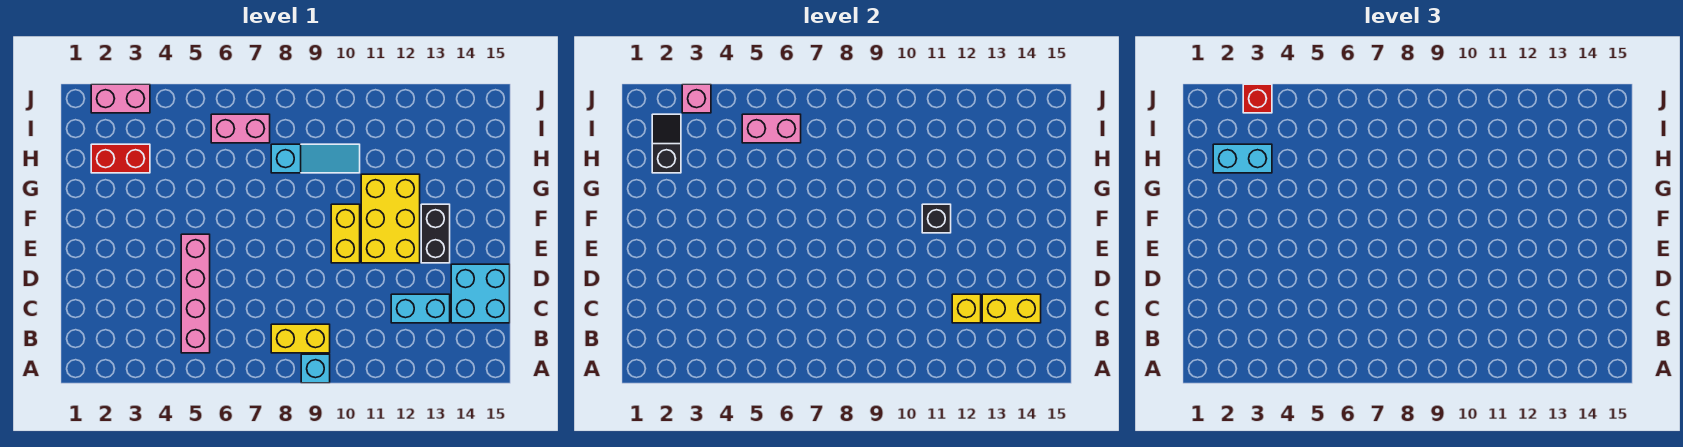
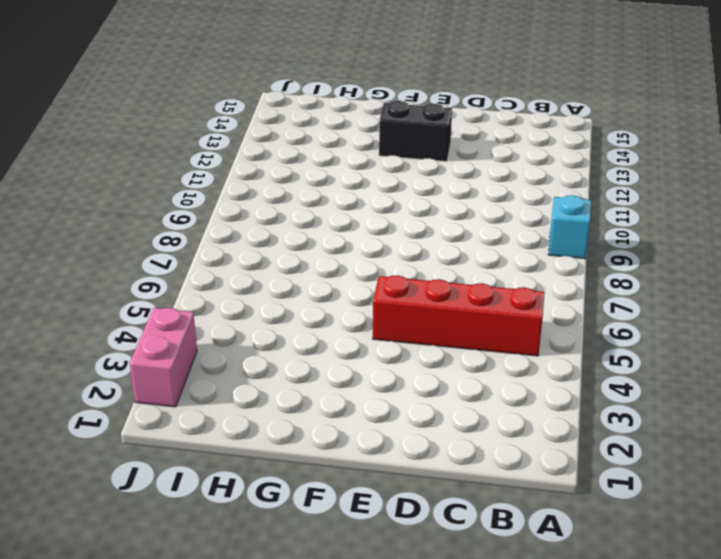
red 1x4 brick [373,275,545,356] -> pink 1x4 brick [181,234,210,353]
none -> yellow 1x2 brick [271,324,330,353]
none -> cyan 1x2 brick [391,294,450,323]
none -> cyan 2x2 brick [451,264,510,323]

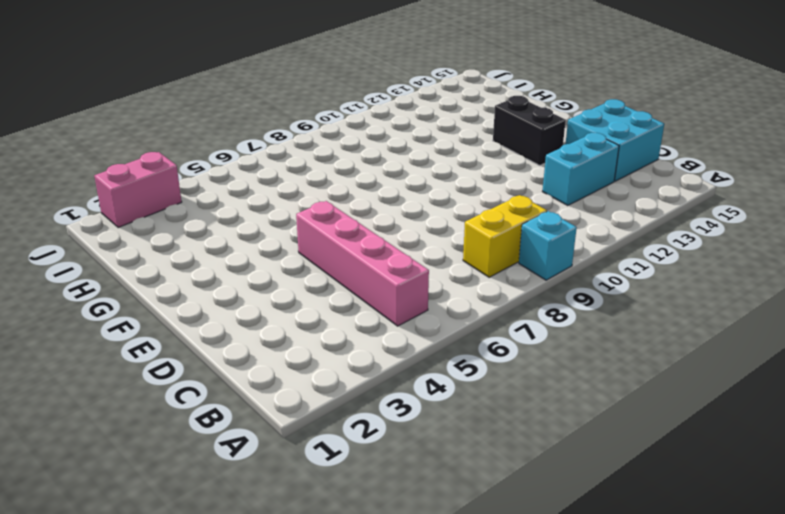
none -> yellow 1x2 brick [331,204,360,263]
none -> yellow 2x3 brick [361,174,420,263]
none -> red 1x2 brick [91,144,150,173]

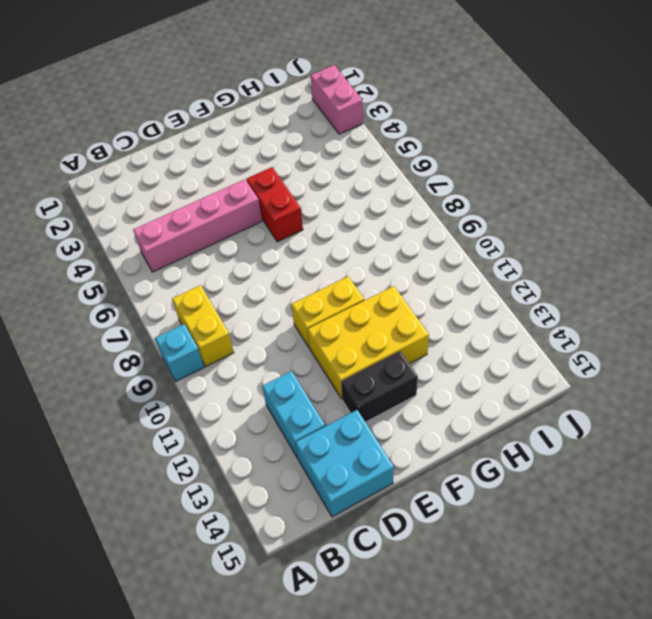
red 1x2 brick [247,167,303,242] -> red 1x2 brick moved to [91,144,150,173]
none -> cyan 1x3 slope [271,144,360,173]
none -> pink 1x2 brick [211,114,270,143]
none -> yellow 1x1 brick [952,294,981,323]

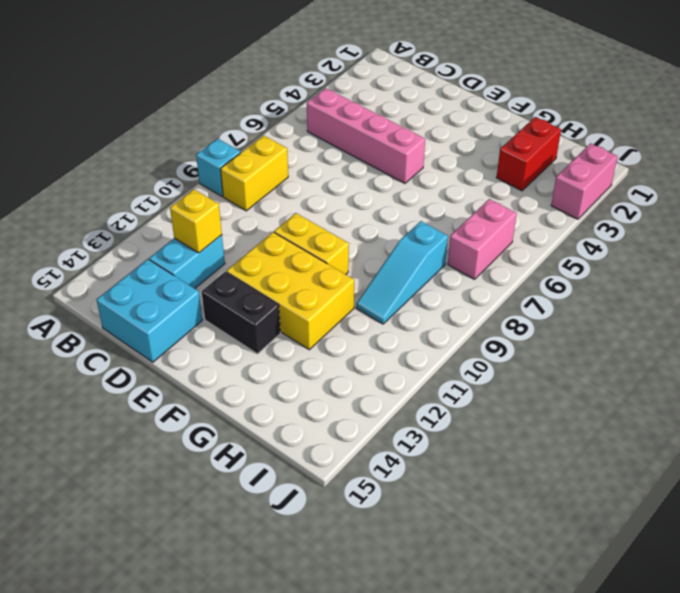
none -> yellow 1x2 brick [982,294,1041,323]
none -> black 1x1 brick [922,204,951,233]
none -> black 1x2 slope [652,114,681,173]

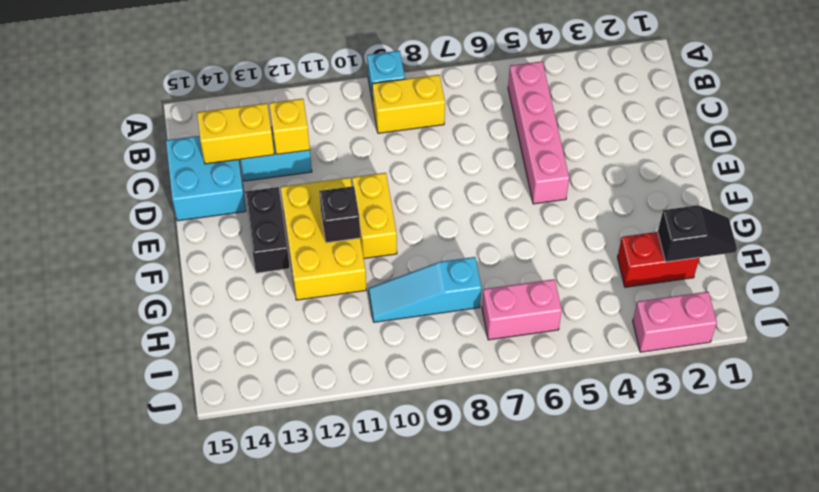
black 1x2 slope [658,205,737,262] -> black 1x2 slope turned to [652,114,681,173]
none -> pink 1x2 brick [742,114,801,143]
none -> pink 1x1 brick [682,84,711,113]
none -> cyan 1x2 brick [1213,144,1272,173]

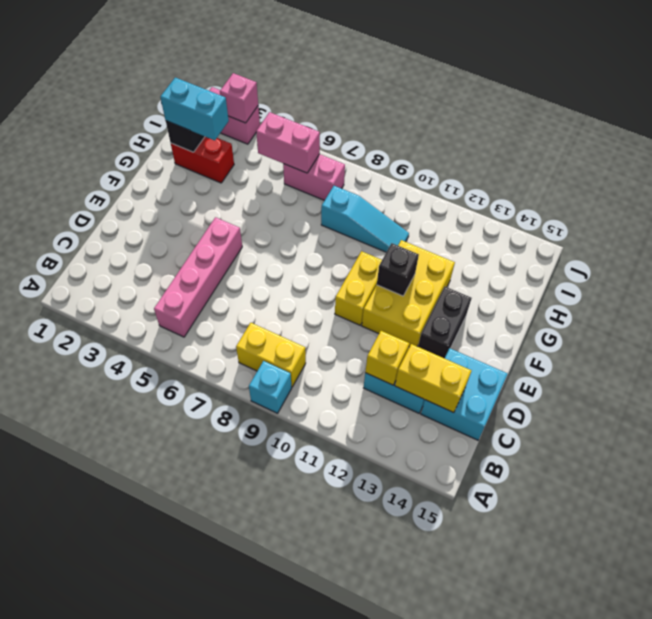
none -> red 1x1 brick [1243,84,1272,113]

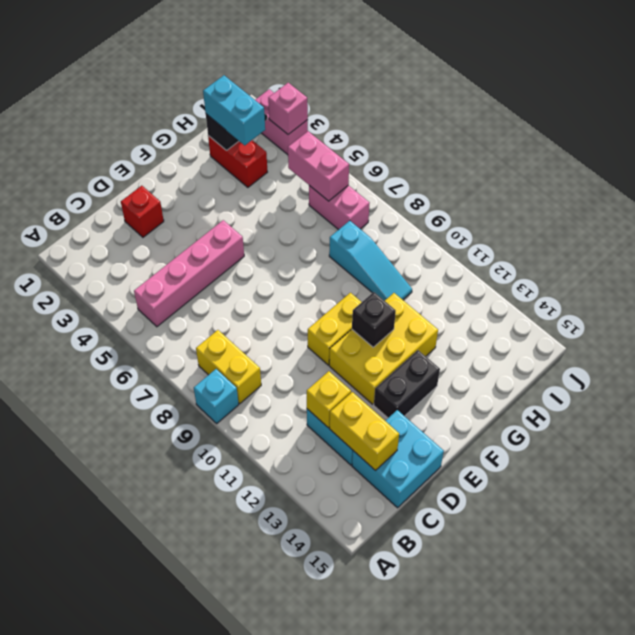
red 1x1 brick [121,186,164,237] -> red 1x1 brick moved to [1243,84,1272,113]

